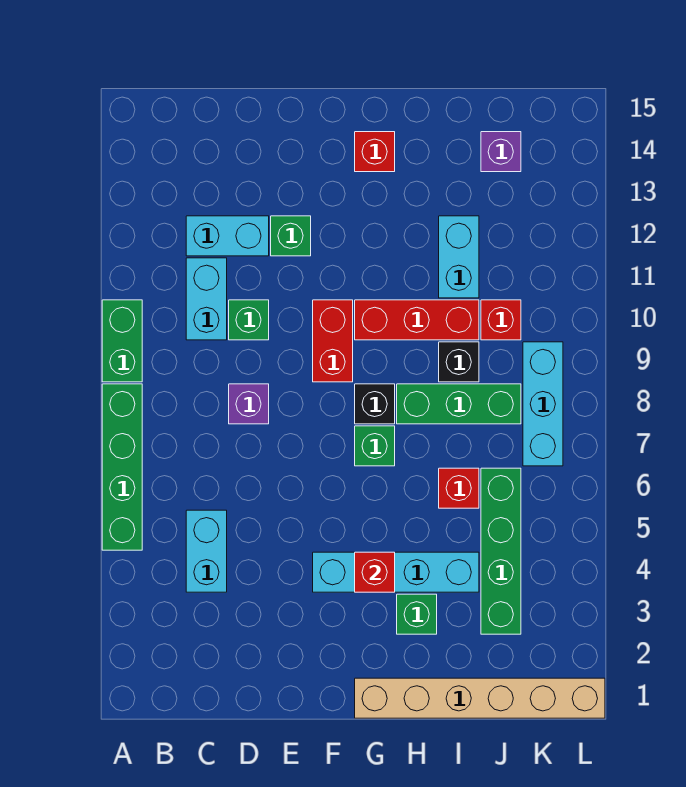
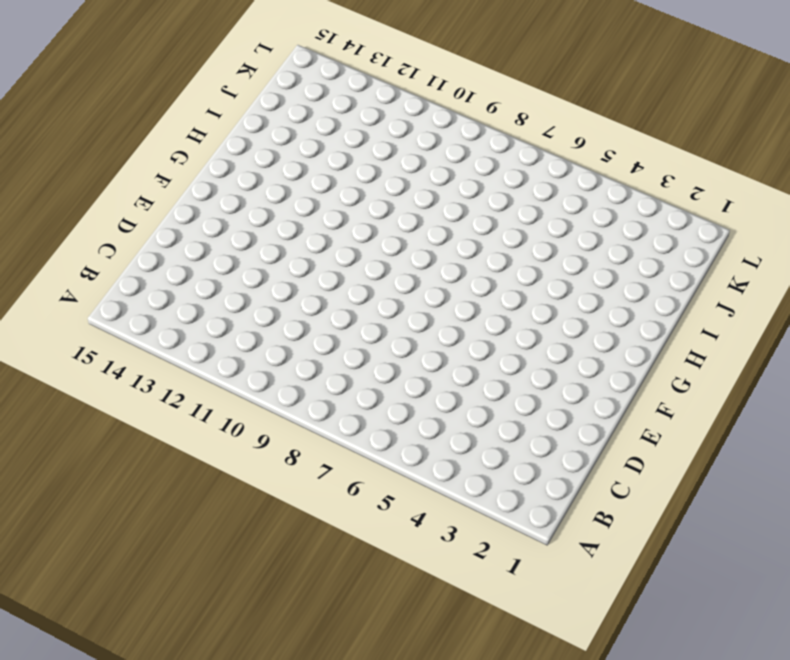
none -> green 1x4 brick [102,384,142,550]
none -> green 1x2 brick [102,300,142,382]
none -> cyan 1x2 brick [186,510,227,592]

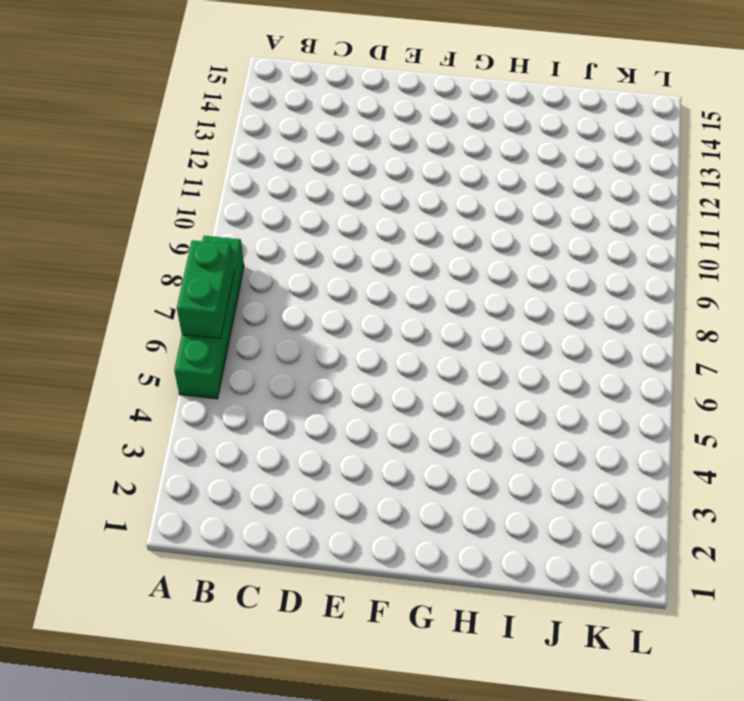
green 1x2 brick [177,240,234,339] -> green 1x2 brick moved to [102,300,142,382]
none -> cyan 1x2 brick [186,510,227,592]
none -> cyan 1x2 brick [186,258,227,340]
none -> cyan 1x2 brick [186,216,269,256]

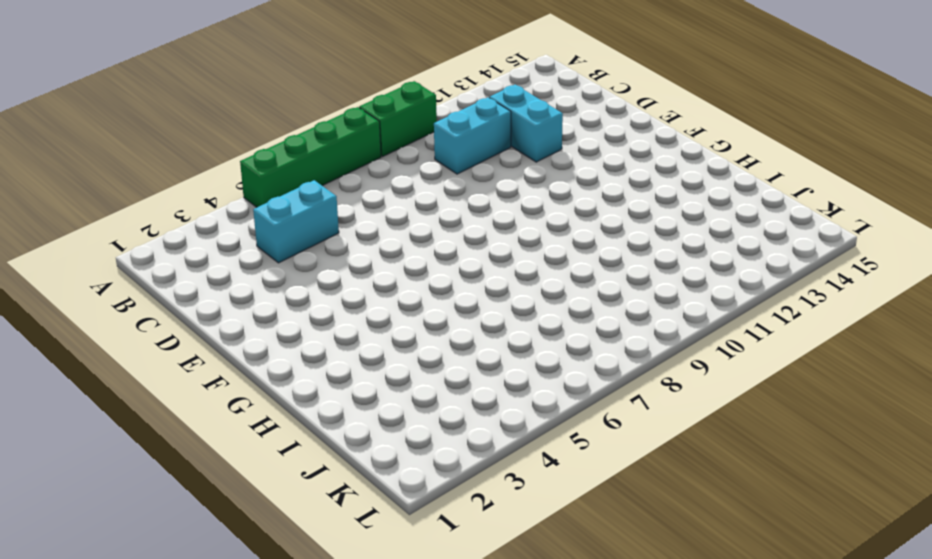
none -> purple 1x1 brick [229,384,269,424]
none -> green 1x1 brick [229,300,269,340]
none -> green 1x1 brick [271,216,311,256]

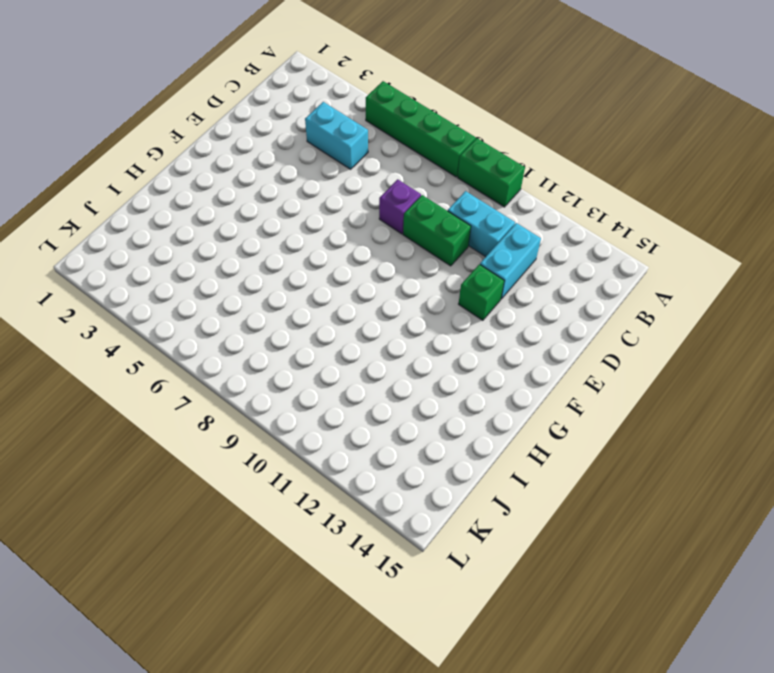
green 1x2 brick [403,195,471,266] -> green 1x1 brick [229,300,269,340]
none -> cyan 1x4 brick [313,552,479,592]
none -> red 1x2 brick [313,300,353,382]
none -> tan 1x6 brick [355,678,605,718]

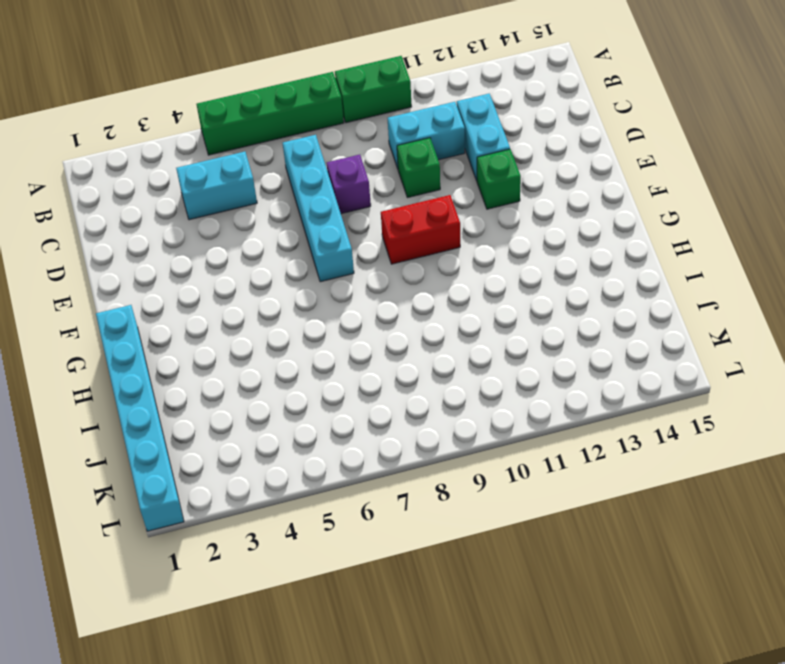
cyan 1x4 brick [283,135,354,282] -> cyan 1x4 brick moved to [313,552,479,592]
cyan 1x6 brick [96,305,184,531] -> tan 1x6 brick [355,678,605,718]
none -> green 1x1 brick [355,426,395,466]
none -> black 1x1 brick [355,384,395,424]
none -> red 1x3 brick [355,300,479,340]

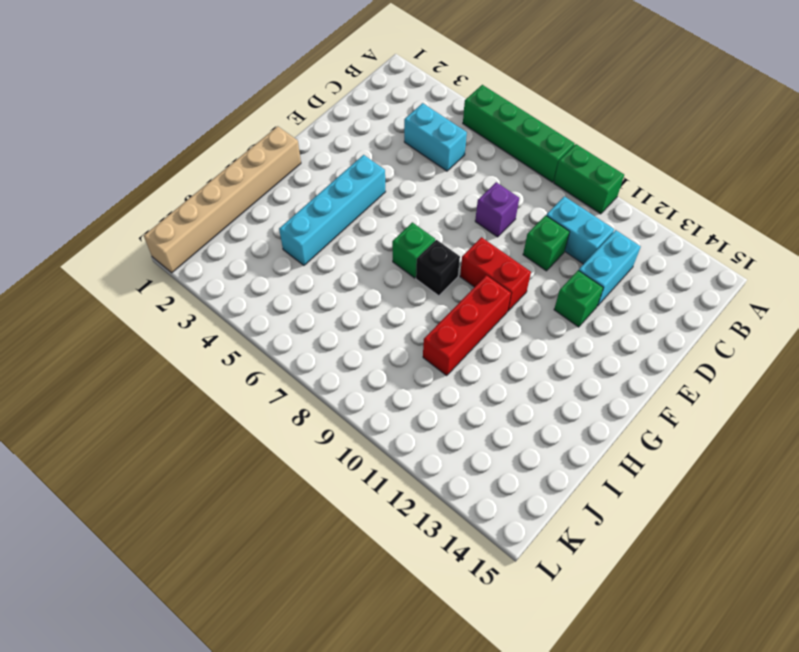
none -> red 1x1 brick [355,132,395,172]
none -> green 1x1 brick [397,594,437,634]
none -> green 1x3 brick [397,384,521,424]

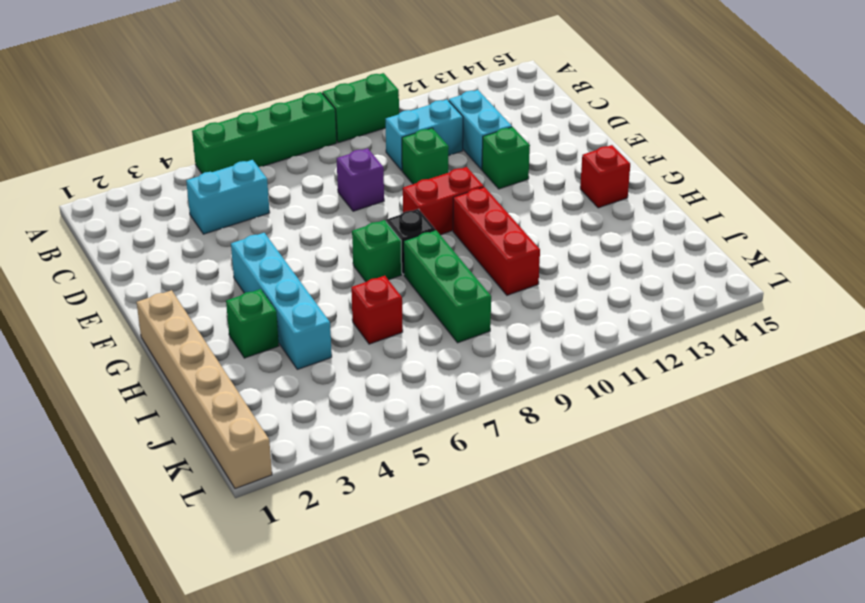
none -> black 1x1 brick [439,342,479,382]
none -> cyan 1x2 brick [439,216,479,298]
none -> green 1x4 brick [481,468,521,634]

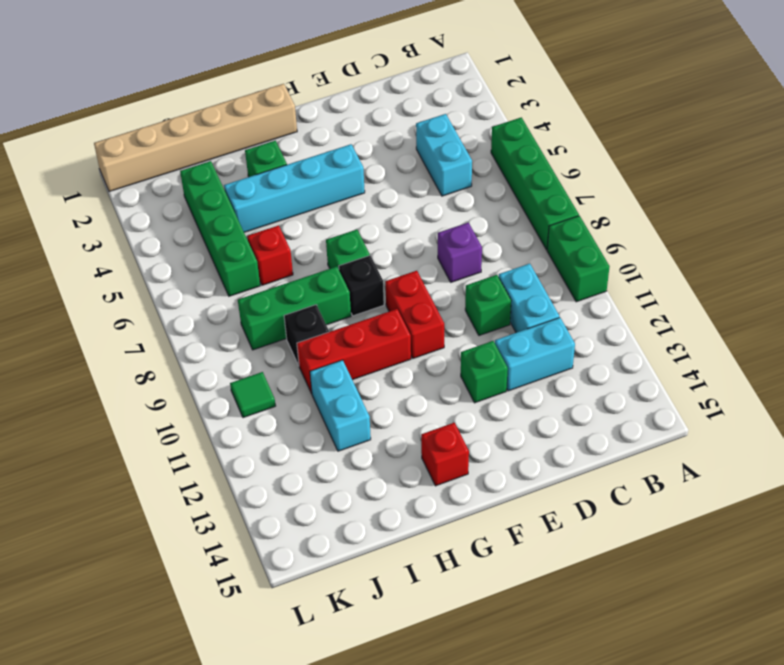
green 1x1 tile [230,372,276,418] -> none
none -> red 1x1 brick [481,300,521,340]
none -> purple 1x1 brick [481,132,521,172]
none -> cyan 1x3 brick [523,342,563,466]

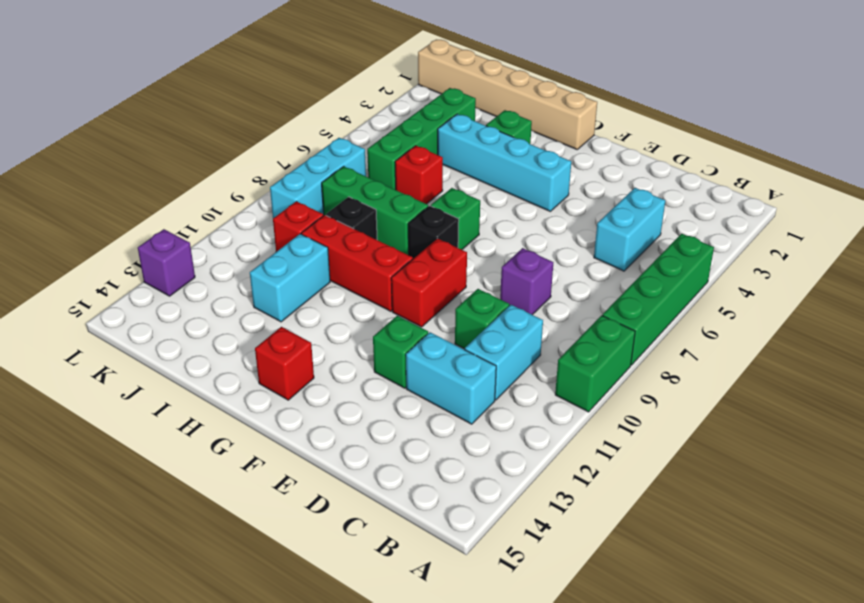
purple 1x1 brick [138,229,195,296] -> purple 1x1 brick moved to [481,132,521,172]
none -> red 1x1 brick [355,552,395,592]

